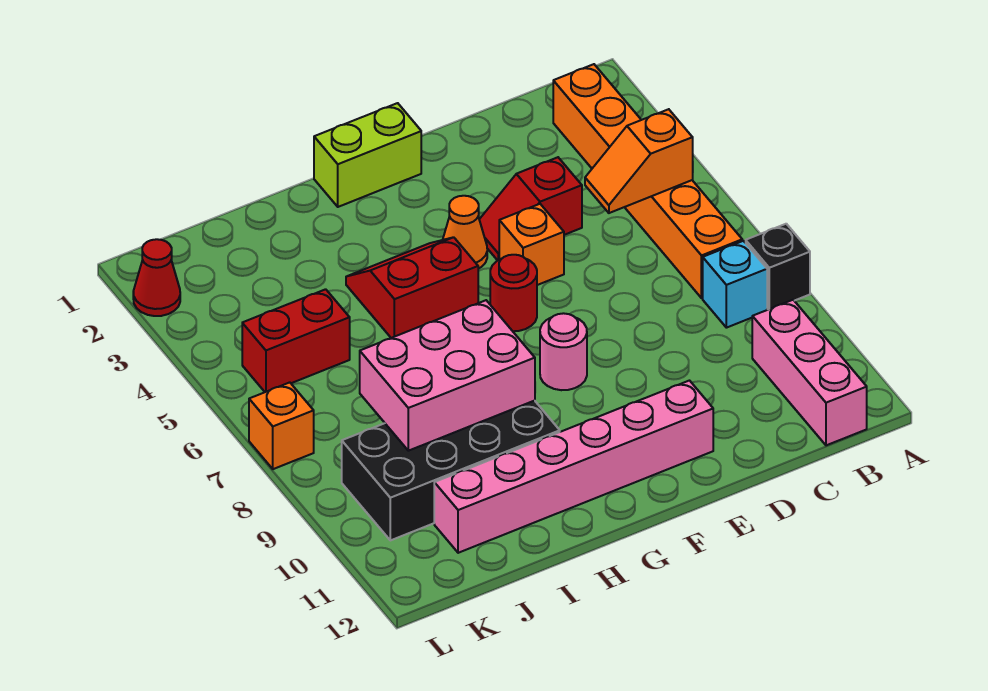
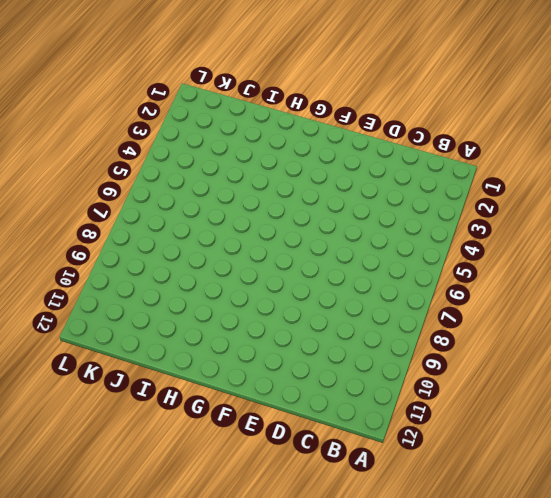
none -> black 1x1 brick [746,224,810,310]
none -> orange 1x6 brick [553,64,742,298]
none -> cyan 1x1 brick [703,241,767,328]

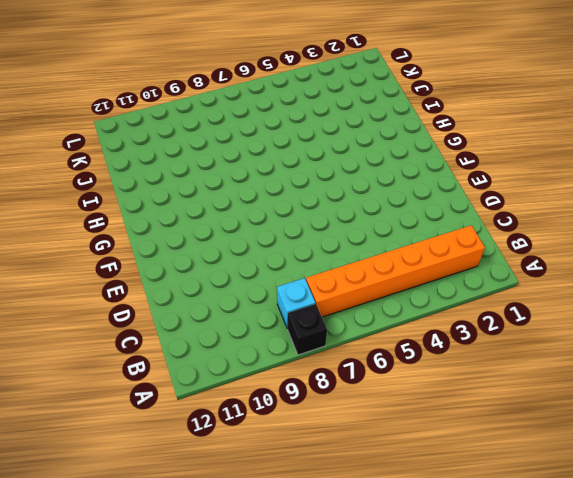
none -> pink 1x3 brick [752,300,867,445]
none -> red 1x2 slope [479,157,582,260]
none -> orange 1x1 brick [499,204,564,285]

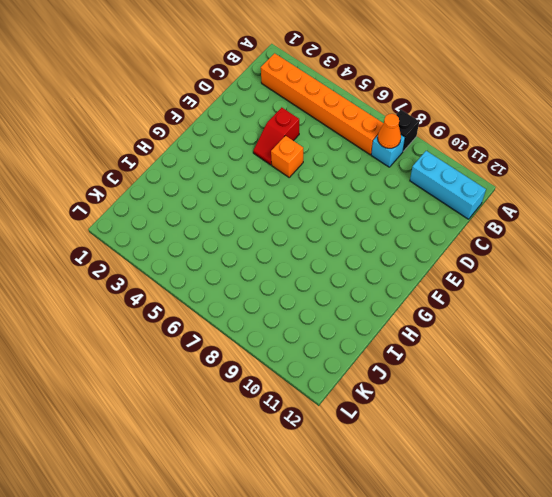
orange 1x1 cone [378,114,401,148] -> orange 1x1 cone moved to [443,196,487,269]
cyan 1x3 brick [410,151,486,219] -> pink 1x3 brick [752,300,867,445]
none -> pink 1x6 brick [434,381,713,553]
none -> lime 1x2 brick [314,103,421,207]
none -> red 1x1 round brick [490,255,537,331]

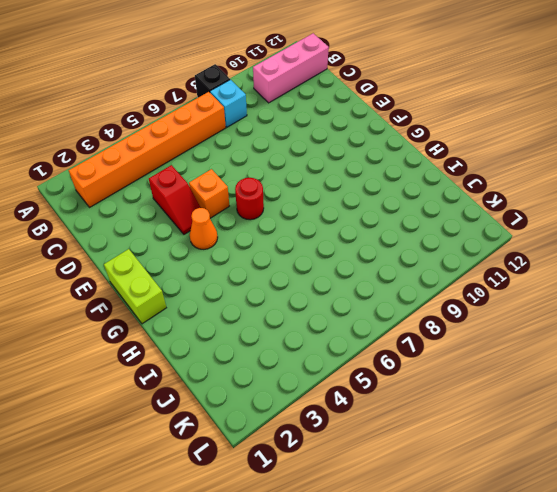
none -> pink 1x6 brick [434,381,713,553]
none -> pink 1x1 round brick [540,313,587,390]
none -> red 2x2 slope [346,237,478,338]

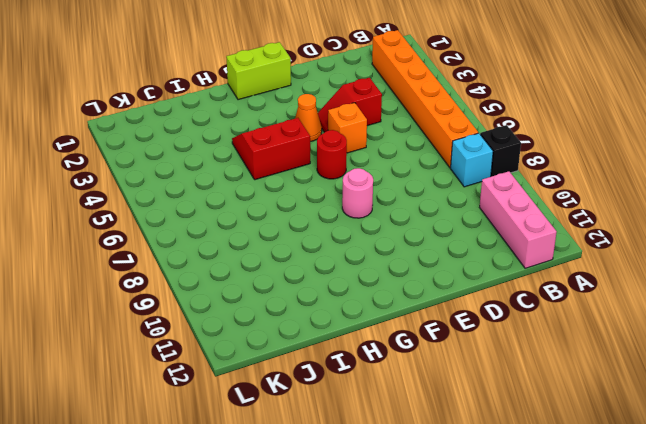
none -> pink 1x6 brick [434,381,713,553]
none -> black 2x4 brick [342,401,560,540]
none -> red 1x2 brick [242,289,350,392]

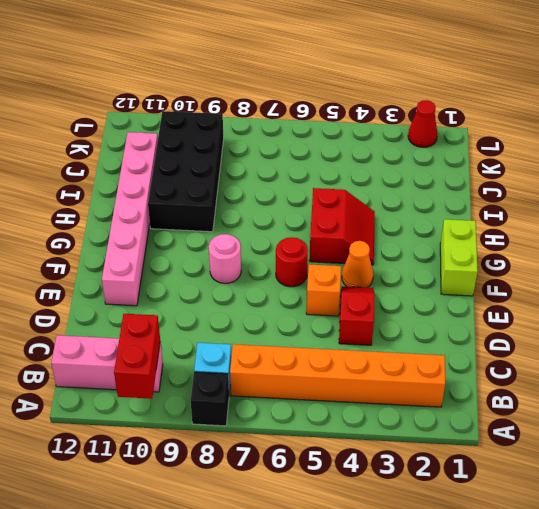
red 1x2 brick [114,314,160,399] -> red 1x2 brick moved to [242,289,350,392]
none -> orange 1x1 brick [249,382,314,469]
none -> orange 1x2 slope [585,109,693,213]
none -> pink 2x3 brick [360,300,535,451]

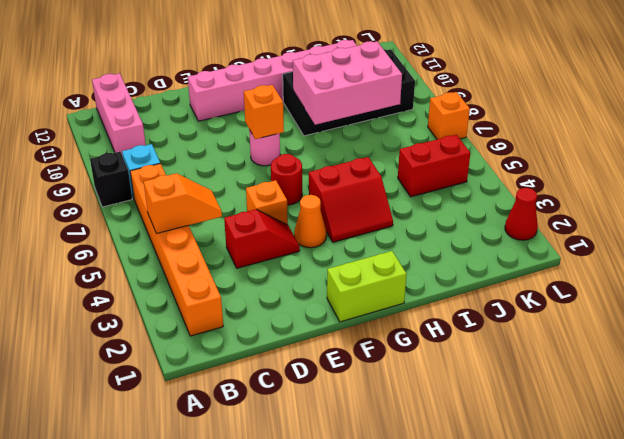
orange 1x1 brick [244,85,284,139] -> none

